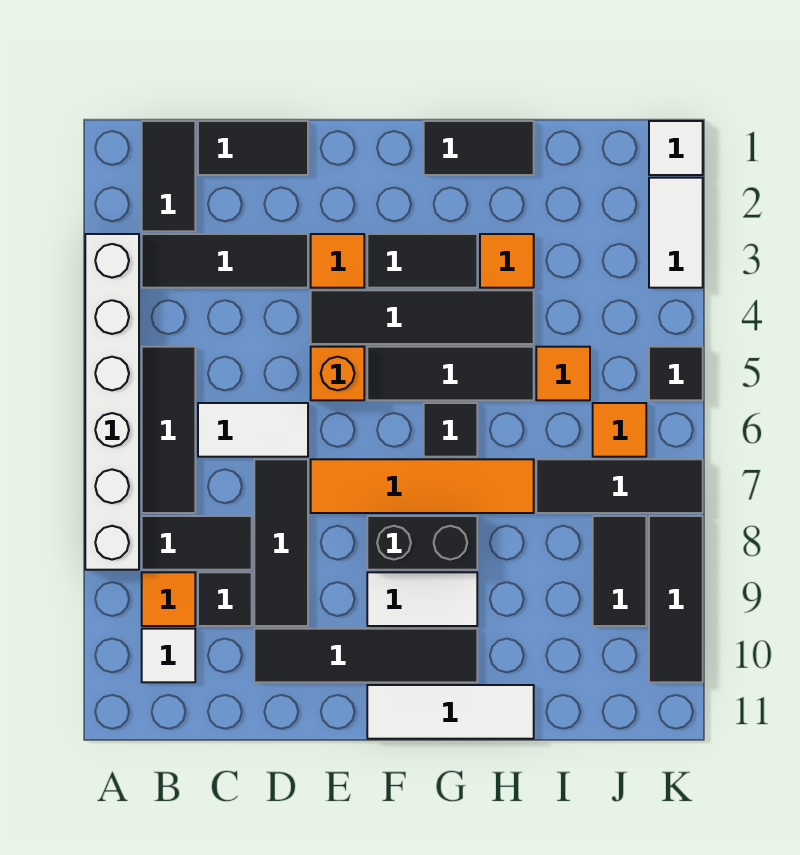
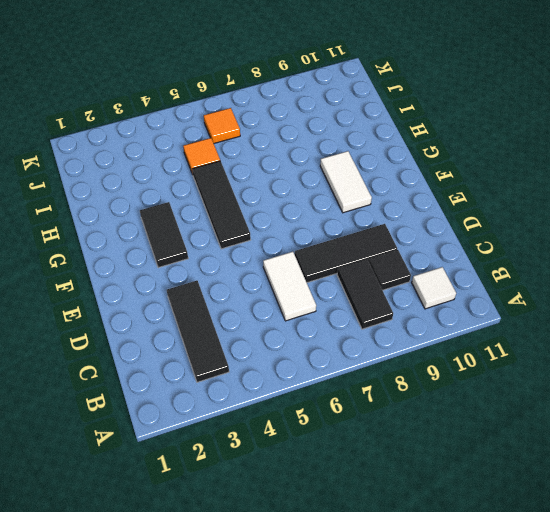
none -> white 1x6 brick [85,234,139,570]
none -> black 1x2 tile [142,121,195,231]
none -> black 1x3 tile [142,347,195,513]
none -> orange 1x1 tile [142,572,195,626]

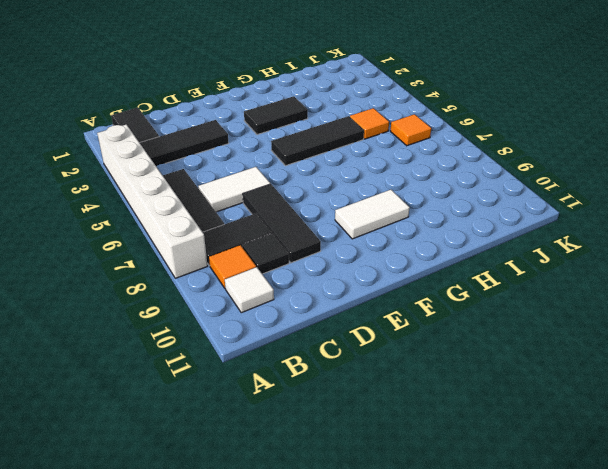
none -> black 1x2 tile [198,121,308,175]
none -> black 1x4 tile [254,629,477,682]
none -> orange 1x1 tile [311,234,364,288]
none -> black 1x4 tile [311,290,534,344]

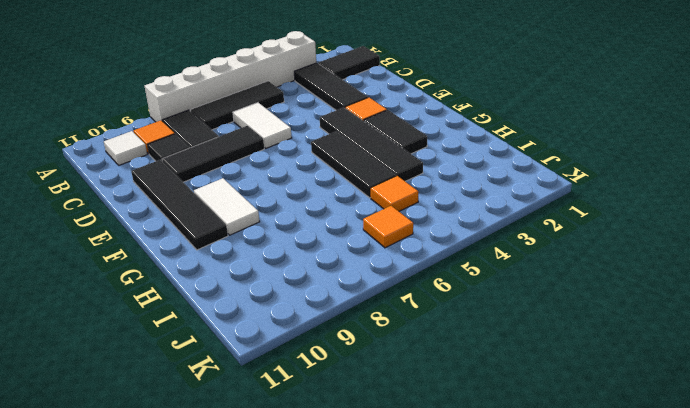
none -> black 1x2 tile [198,121,308,175]
none -> orange 1x1 brick [311,347,364,400]
none -> orange 1x4 tile [311,459,534,513]
none -> black 1x2 brick [367,516,477,570]

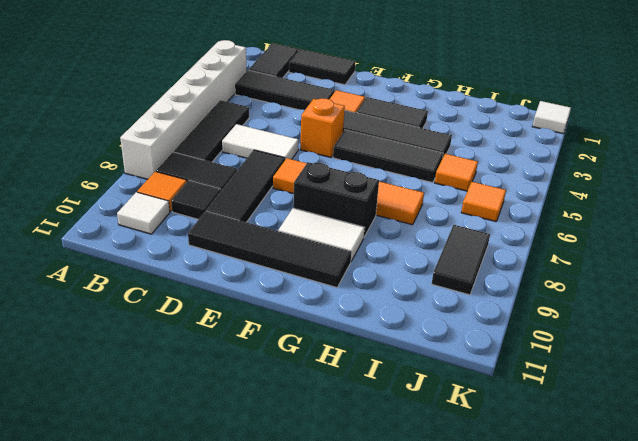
none -> white 1x3 tile [367,685,534,739]
none -> black 1x2 tile [424,121,534,175]
none -> black 1x1 tile [424,403,477,457]
none -> orange 1x1 tile [480,234,534,288]

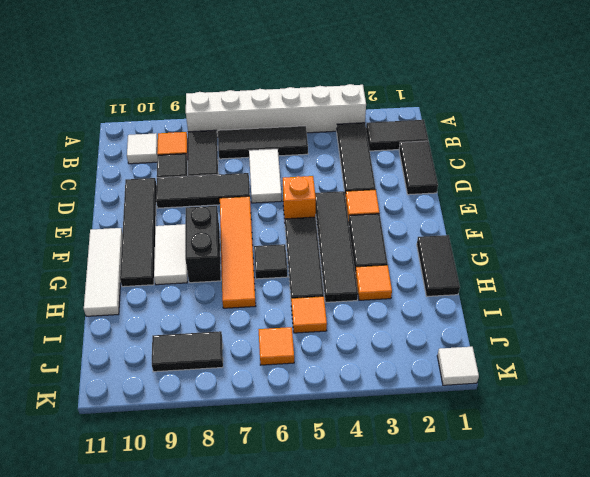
none -> black 1x3 tile [536,459,703,513]
none -> white 1x2 tile [649,178,703,288]
none -> black 1x1 tile [649,347,703,400]
none -> black 1x3 tile [649,516,703,682]

